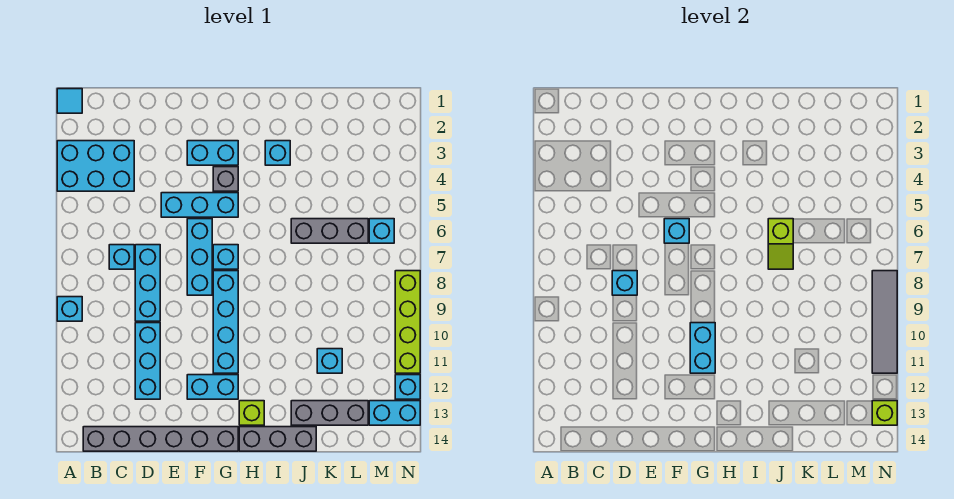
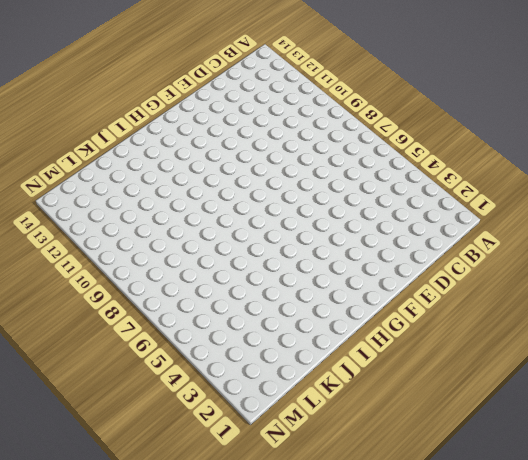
none -> cyan 1x1 tile [57,89,82,113]
none -> cyan 2x3 brick [57,141,134,191]
none -> cyan 1x1 brick [57,297,82,321]
none -> grey 1x6 brick [83,427,238,451]

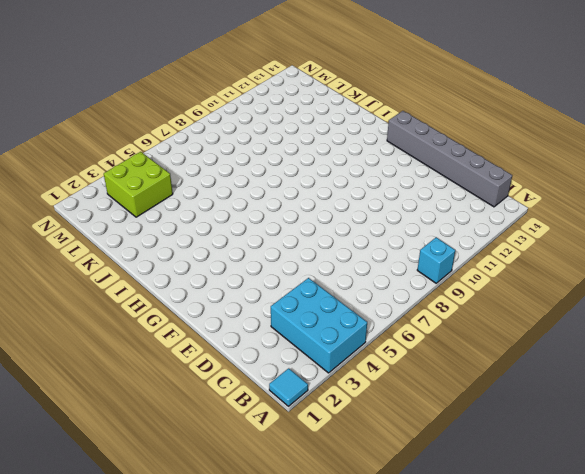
lime 2x2 brick [104,152,173,217] -> none
none -> cyan 1x1 brick [109,245,134,269]
none -> cyan 1x3 brick [135,245,160,321]
none -> cyan 1x3 brick [135,323,160,399]
none -> cyan 1x3 brick [161,193,238,217]

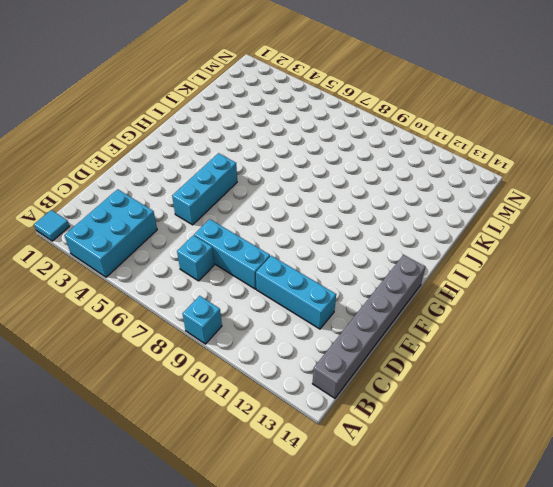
none -> cyan 1x2 brick [187,141,238,165]
none -> cyan 1x3 brick [187,219,212,295]
none -> cyan 1x2 brick [187,375,238,399]
none -> grey 1x1 brick [213,167,238,191]

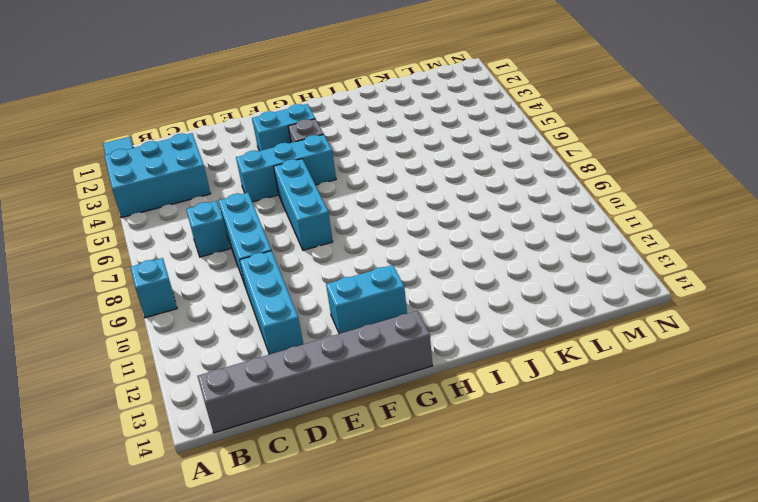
none -> cyan 1x1 brick [213,245,238,269]
none -> cyan 1x4 brick [213,271,238,373]
none -> lime 1x1 brick [239,401,264,425]
none -> grey 1x3 brick [239,427,316,451]

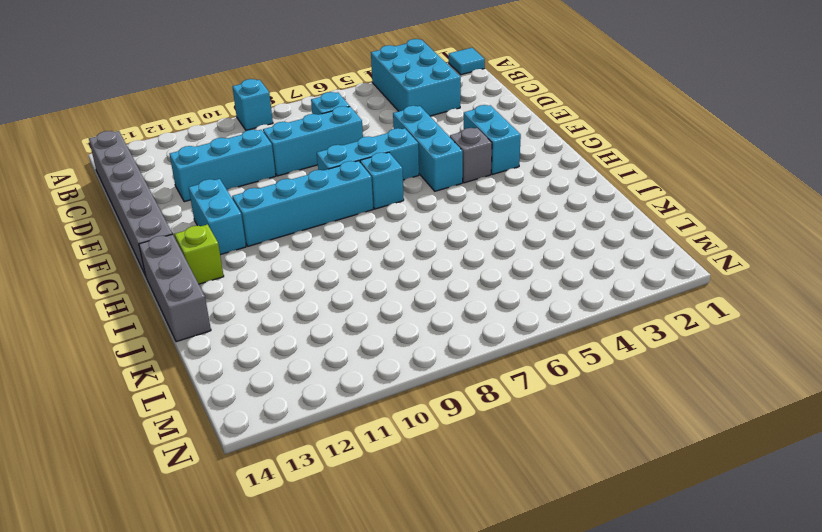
none -> cyan 1x1 brick [265,141,290,165]
none -> grey 1x3 brick [291,219,368,243]
none -> grey 1x3 brick [291,401,368,425]
none -> cyan 1x1 brick [317,349,342,373]

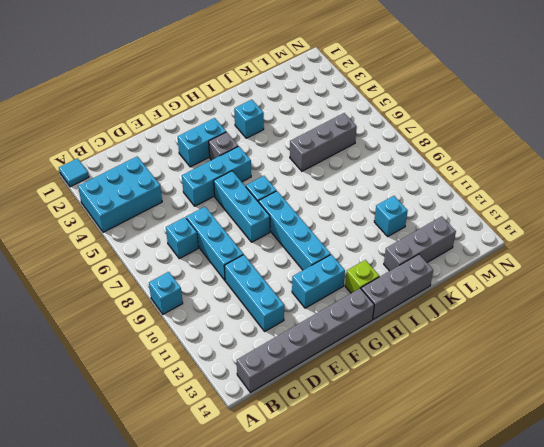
none -> cyan 1x1 brick [369,219,394,243]
none -> cyan 1x2 brick [369,401,420,425]
none -> lime 1x4 brick [395,271,420,373]
none -> cyan 1x1 brick [395,375,420,399]

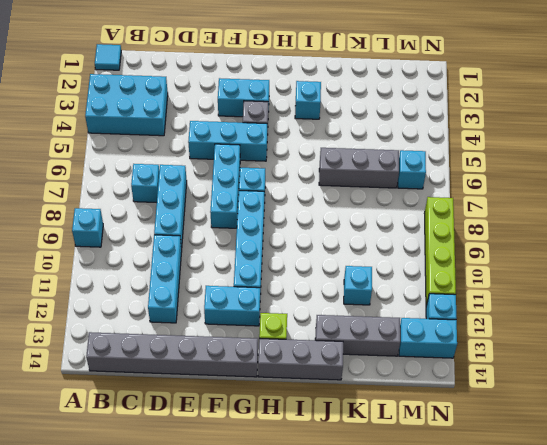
none -> cyan 1x1 brick [612,271,637,295]
none -> cyan 1x1 brick [664,219,689,243]
none -> cyan 1x2 brick [690,323,715,373]
none -> lime 1x2 slope [768,219,793,269]

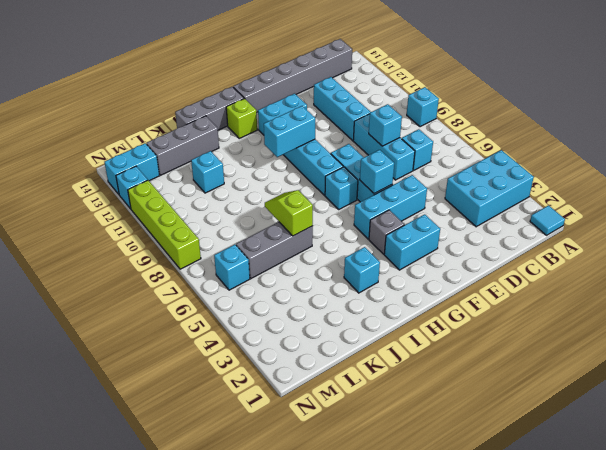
cyan 1x2 brick [264,106,315,157] -> cyan 1x2 brick turned to [690,323,715,373]
none -> grey 1x4 tile [872,271,897,373]
none -> lime 1x1 brick [872,401,897,425]

